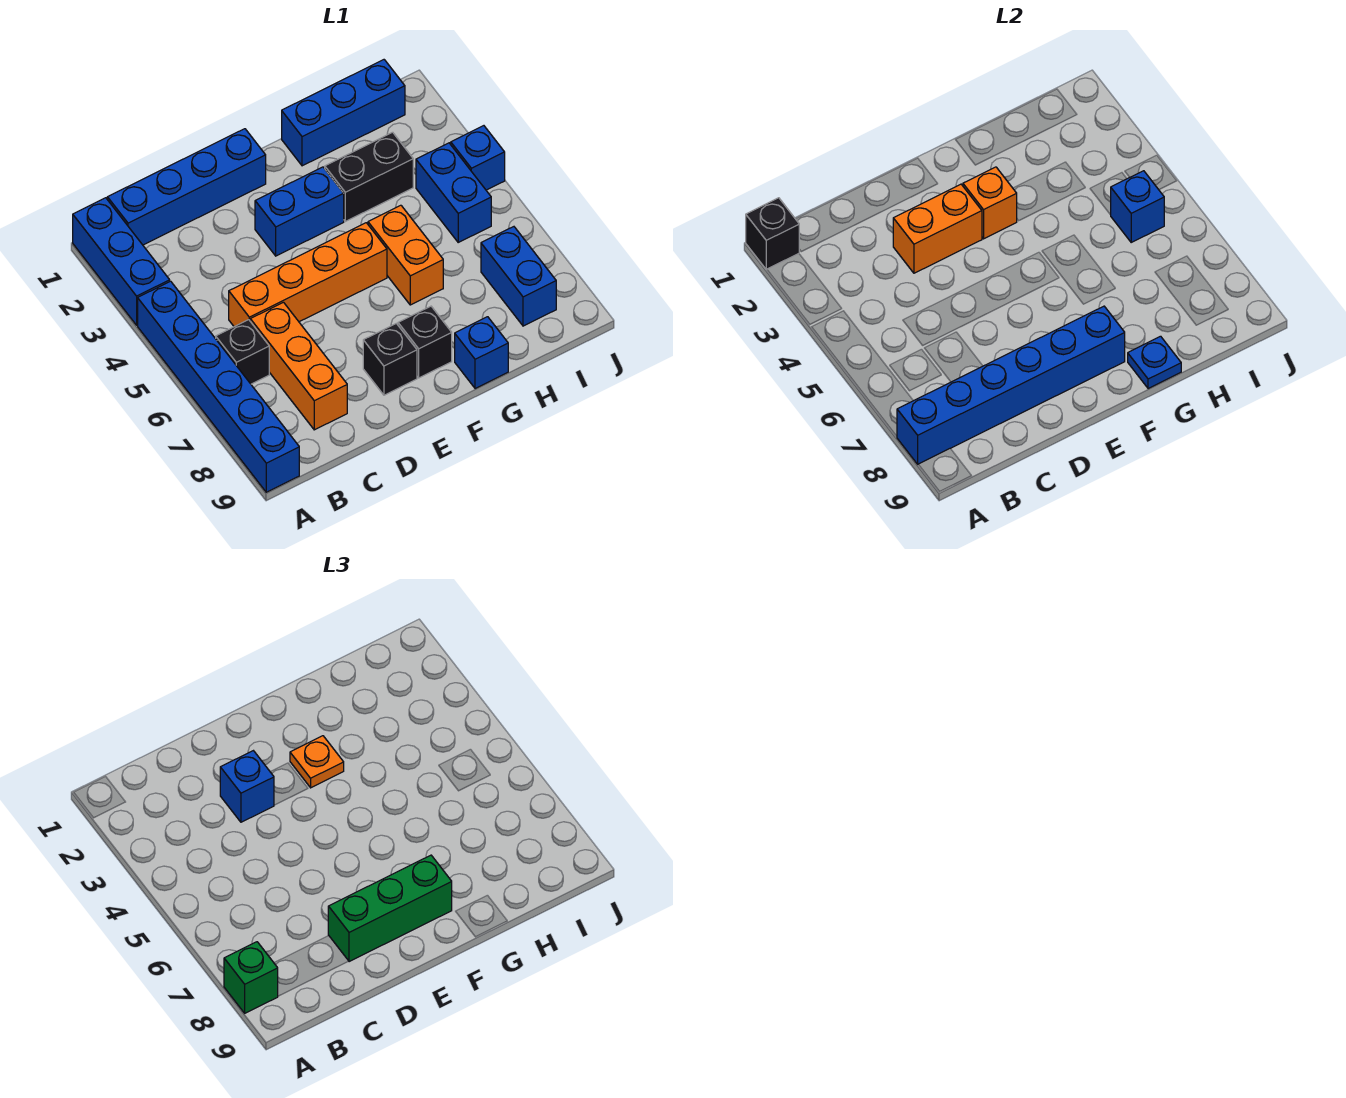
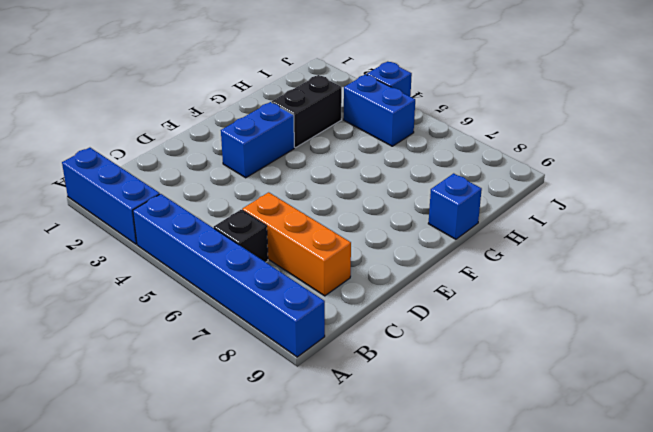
none -> blue 1x4 brick [107,129,266,245]
none -> orange 1x4 brick [229,223,387,327]
none -> black 1x1 brick [363,323,417,395]

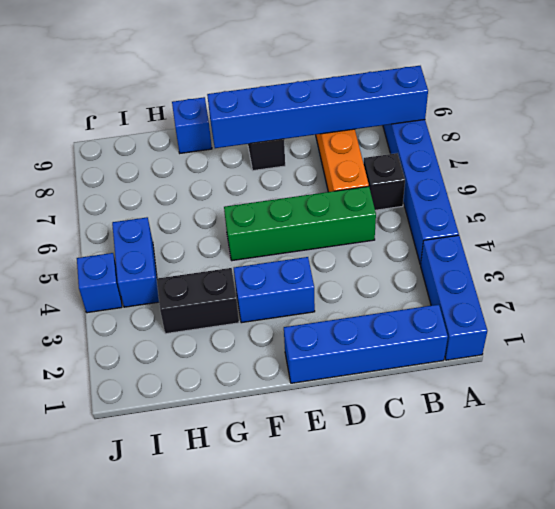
green 1x4 brick [224,186,376,261] -> orange 1x4 brick [229,223,387,327]
none -> black 1x1 brick [398,306,452,378]
none -> blue 1x3 brick [282,60,405,166]
none -> orange 1x2 brick [368,205,443,305]

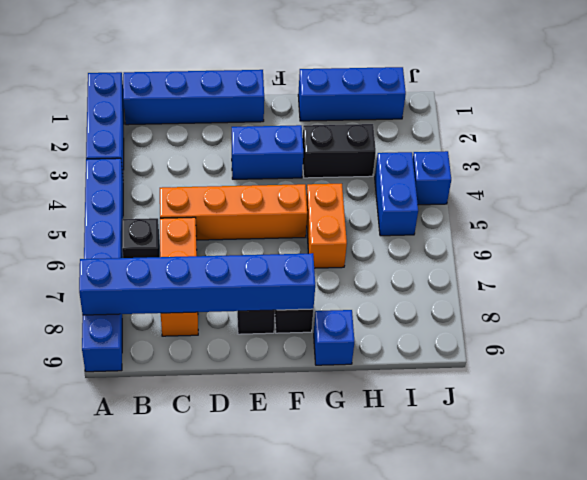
none -> blue 1x2 brick [481,227,556,326]
none -> black 1x1 brick [746,198,799,270]
none -> orange 1x2 brick [893,184,982,273]

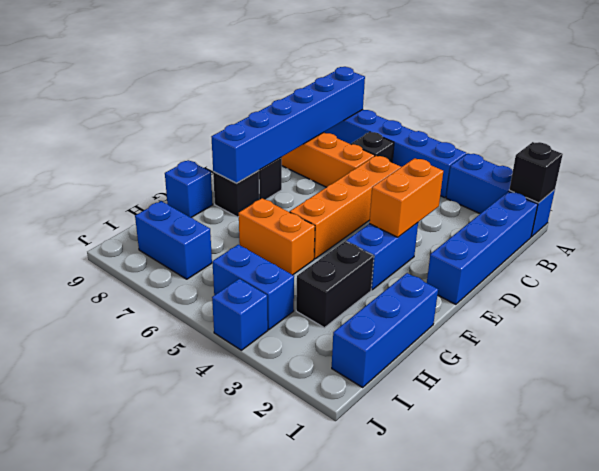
none -> orange 1x1 brick [963,167,1017,239]
none -> blue 1x1 plate [1128,336,1181,389]
none -> blue 1x1 brick [1111,171,1164,242]

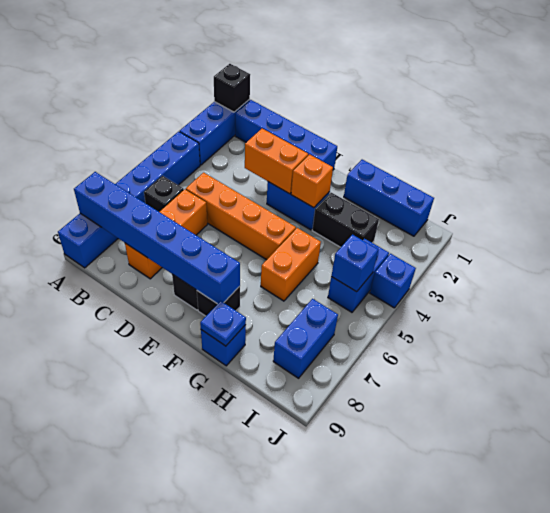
none -> green 1x1 brick [224,942,278,1013]
none -> blue 1x1 brick [220,751,274,822]
none -> green 1x3 brick [328,855,452,962]

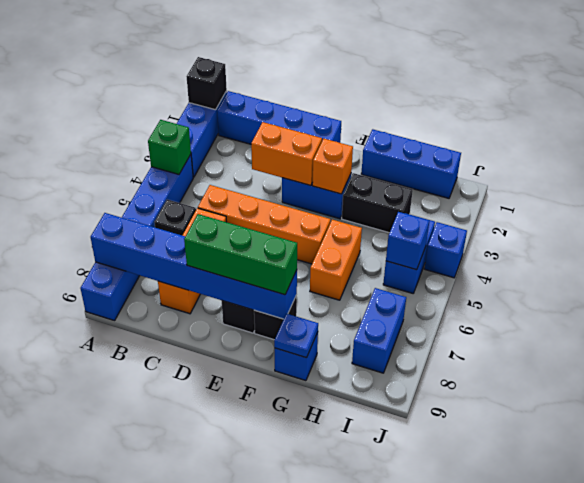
green 1x1 brick [148,120,191,174] -> green 1x1 brick moved to [224,942,278,1013]
none -> blue 1x1 brick [220,751,274,822]
none -> orange 1x1 plate [290,736,344,788]

